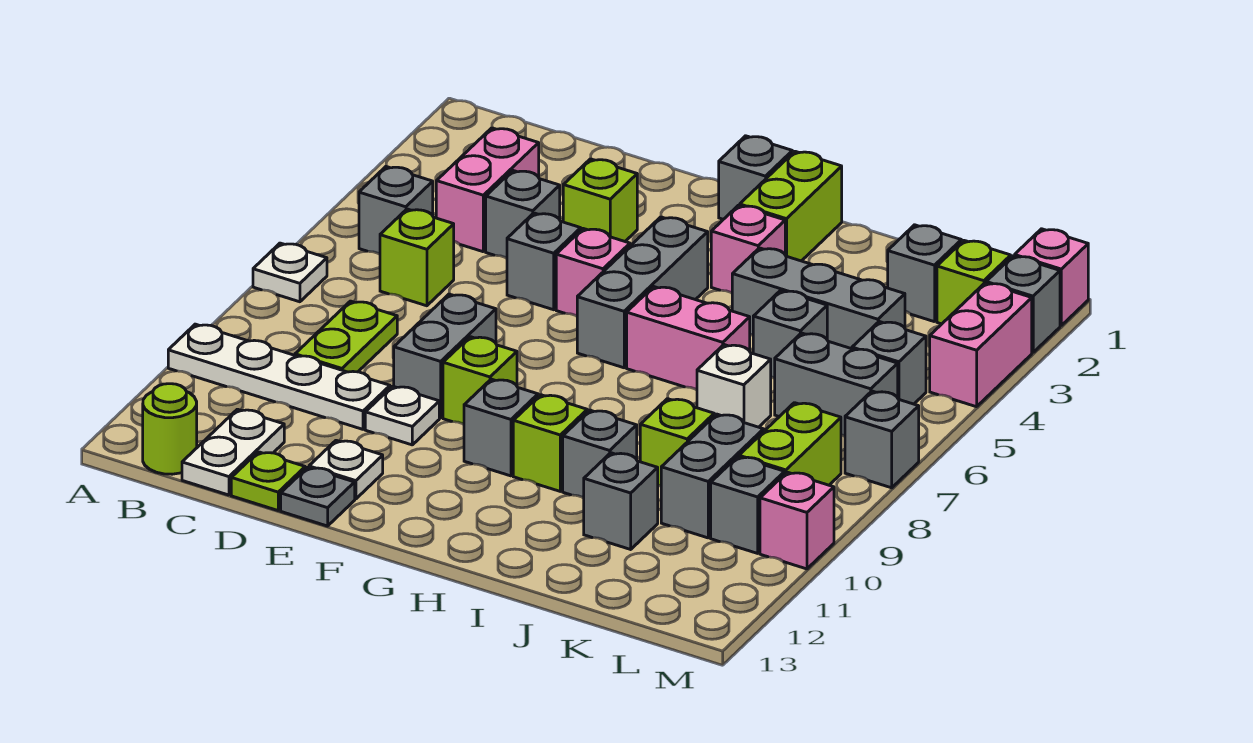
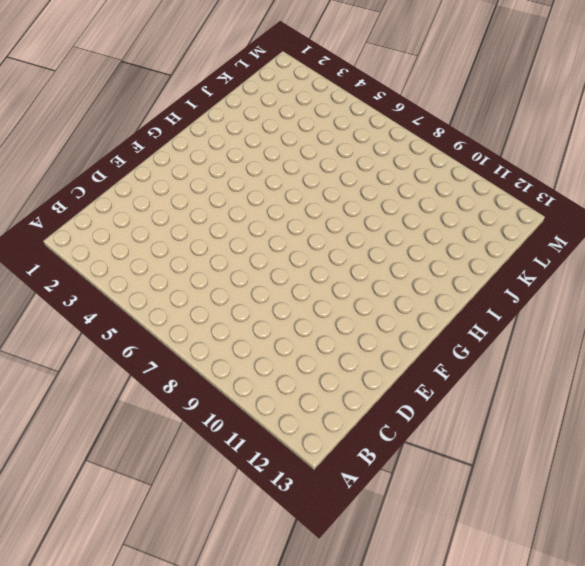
none -> white 1x1 plate [253,243,327,302]
none -> white 1x4 plate [168,324,390,429]
none -> grey 1x1 brick [359,166,433,254]
none -> lime 1x1 round brick [143,384,197,474]

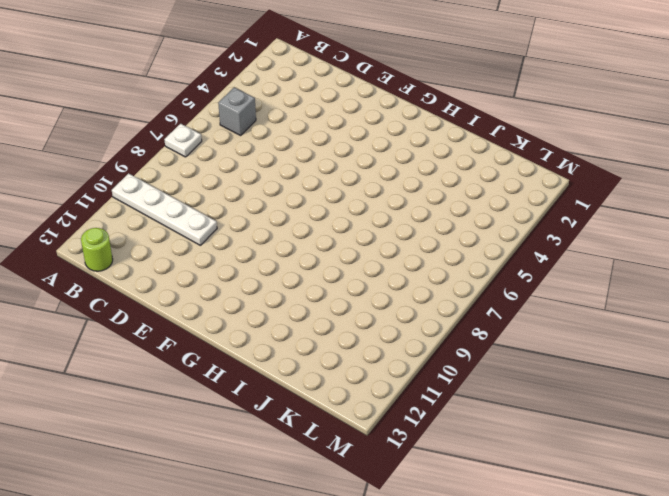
none -> pink 1x2 brick [436,128,539,252]
none -> lime 1x1 brick [380,209,454,306]
none -> lime 1x2 plate [295,301,397,372]
none -> white 1x2 plate [182,409,284,495]

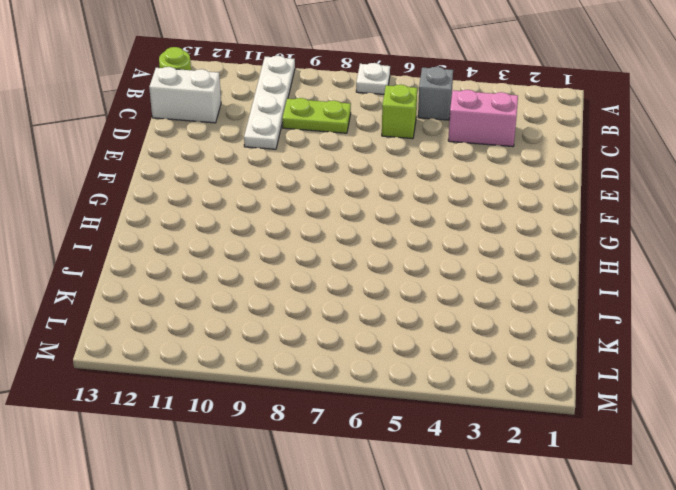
white 1x2 brick [149,67,221,123] -> white 1x2 plate [182,409,284,495]
none -> grey 1x1 brick [486,171,560,258]
none -> lime 1x1 plate [231,452,305,510]
none -> lime 1x1 brick [563,159,637,241]
none -> grey 1x1 brick [507,213,581,310]

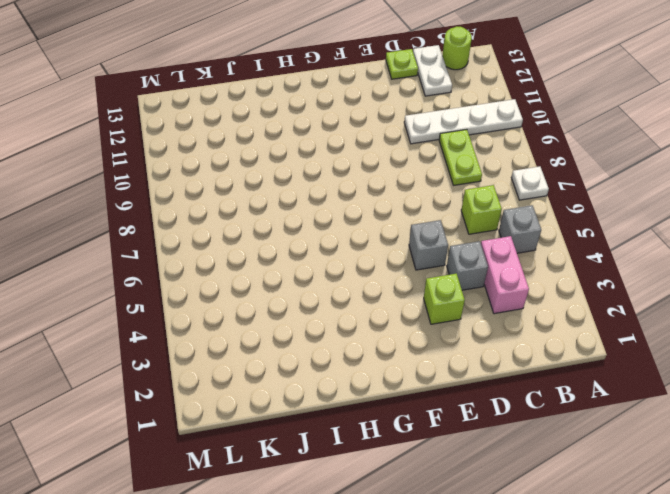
none -> grey 1x2 brick [394,294,496,418]
none -> white 1x1 plate [365,386,439,445]
none -> white 1x1 plate [309,440,383,499]
none -> grey 1x1 plate [281,467,355,526]

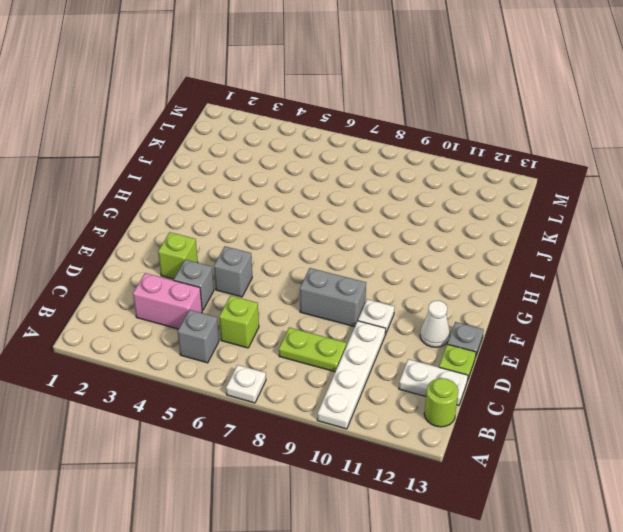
white 1x1 cone [420,301,450,347] -> white 1x1 plate [309,440,383,499]
none -> pink 1x1 brick [556,229,630,316]
none -> lime 1x1 brick [443,337,517,424]
none -> grey 1x1 brick [719,136,792,219]
none -> grey 1x3 brick [577,217,708,368]

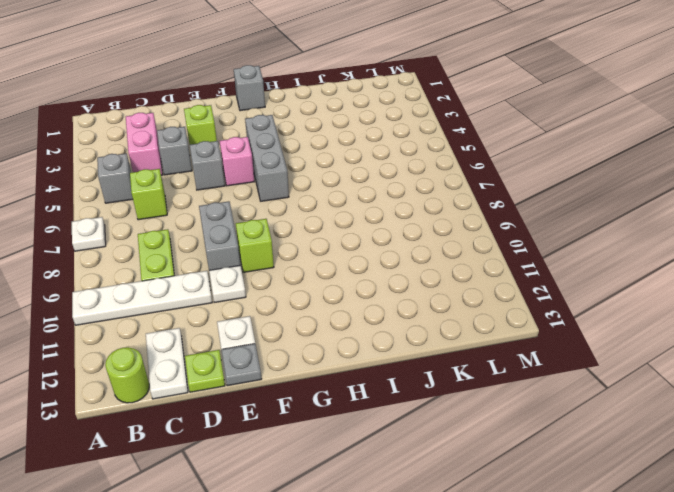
none -> grey 1x1 brick [464,379,538,476]
none -> lime 1x2 brick [740,151,842,261]
none -> pink 1x1 brick [711,205,785,293]
none -> pink 1x2 brick [627,287,750,390]

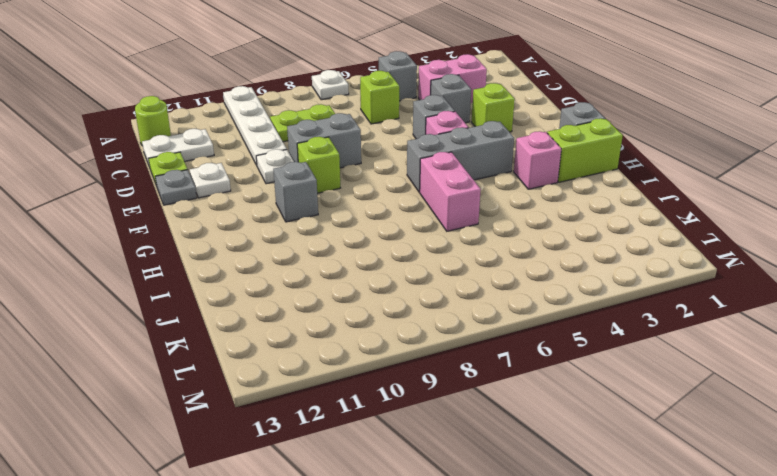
none -> lime 1x1 brick [513,395,587,491]
none -> grey 1x3 brick [732,248,905,349]
none -> grey 1x1 brick [563,410,637,498]
none -> grey 1x1 brick [753,291,827,378]

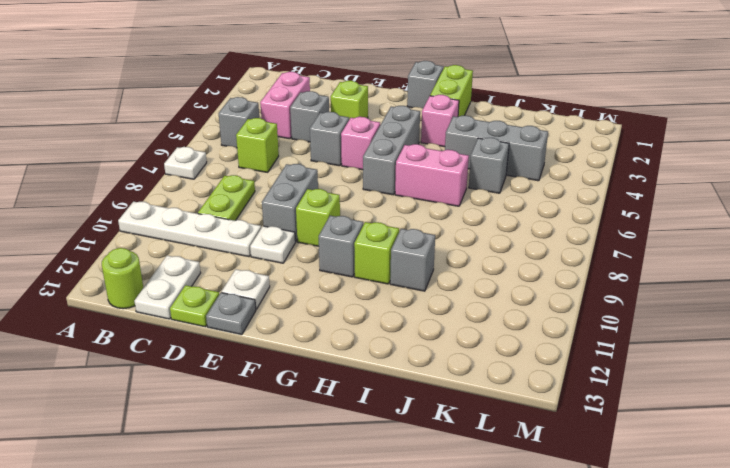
none -> white 1x1 brick [697,345,771,427]
none -> lime 1x1 brick [640,399,714,486]
none -> grey 1x1 brick [584,453,658,549]
none -> grey 1x1 brick [888,225,961,322]

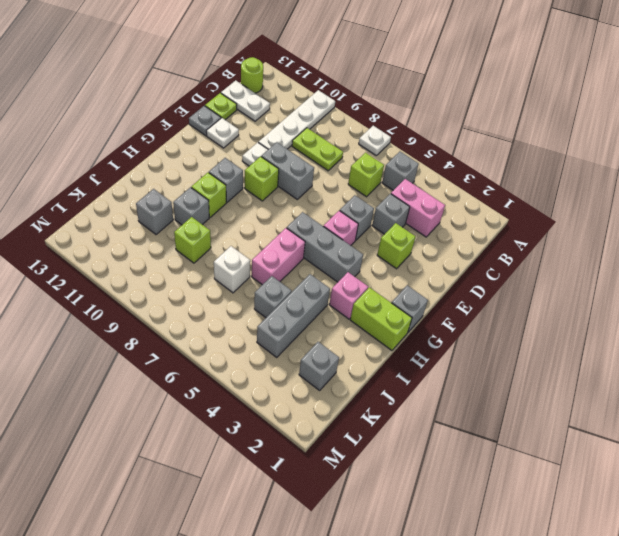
none -> grey 1x2 brick [775,333,898,436]
none -> grey 1x2 brick [661,414,764,538]
none -> lime 1x1 brick [937,241,1011,324]
none -> grey 1x1 brick [852,322,926,404]

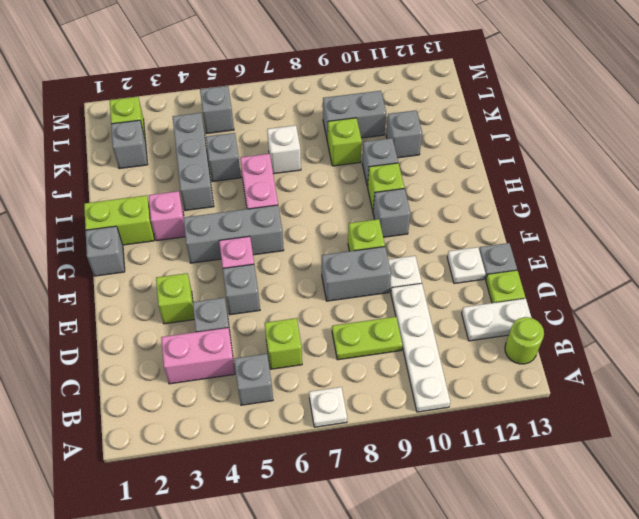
none -> grey 1x2 brick [775,333,898,436]
none -> lime 1x2 brick [739,403,841,485]
none -> grey 1x1 brick [711,457,785,553]
none -> pink 1x1 brick [1015,229,1088,325]

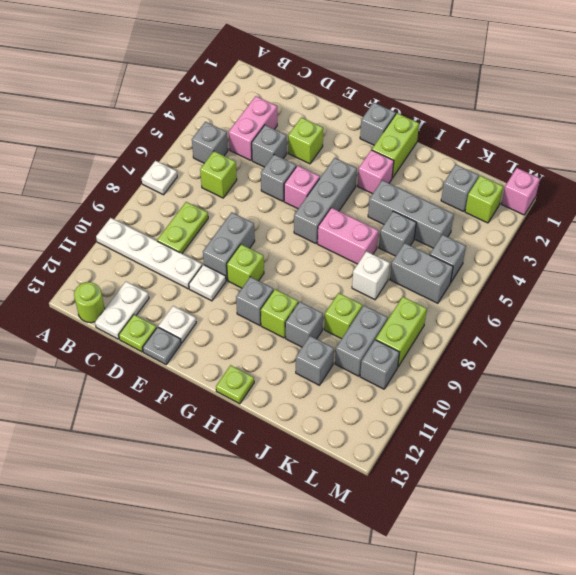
lime 1x1 plate [216,365,254,404] -> none
none -> grey 1x1 brick [986,256,1060,353]
none -> pink 1x2 brick [930,283,1032,407]
none -> grey 1x1 brick [845,391,919,488]
none -> pink 1x1 brick [760,472,834,569]

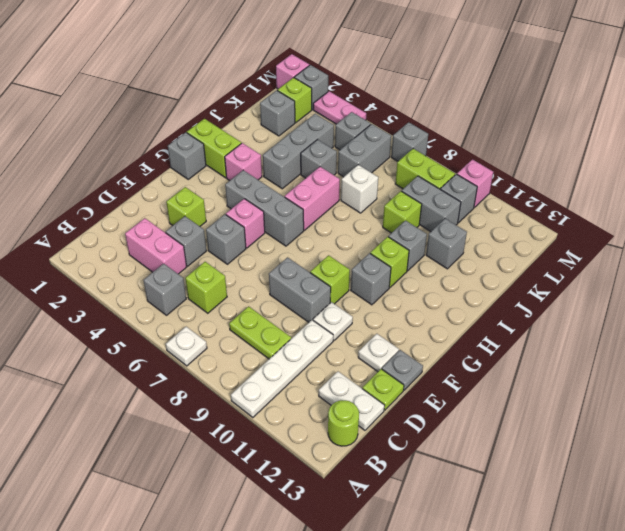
pink 1x2 plate [313,91,366,124] -> pink 1x2 brick [930,283,1032,407]

